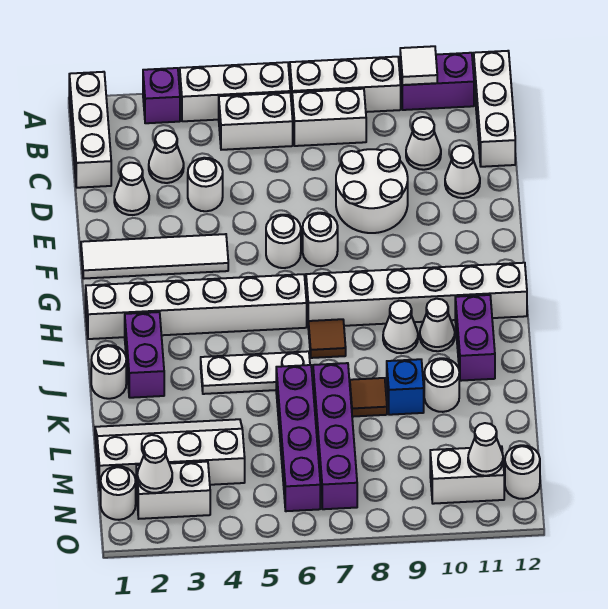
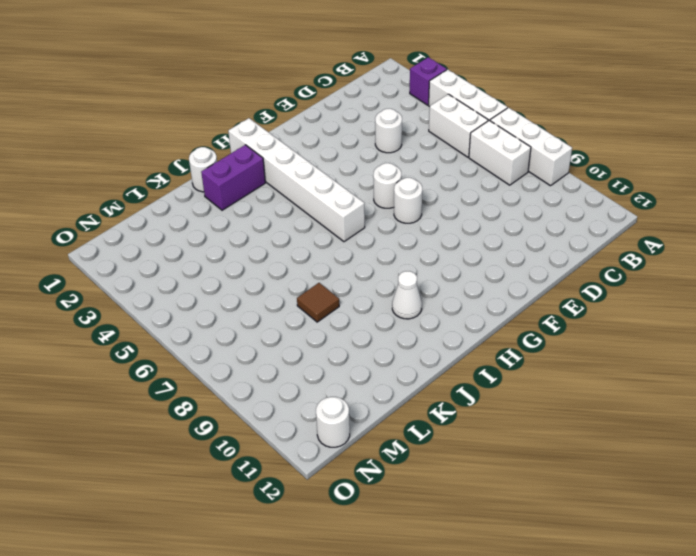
none -> white 1x3 brick [69,72,111,188]
none -> purple 1x2 brick [400,53,474,110]
none -> white 1x3 brick [474,51,515,167]
none -> white 1x1 cone [149,130,184,183]

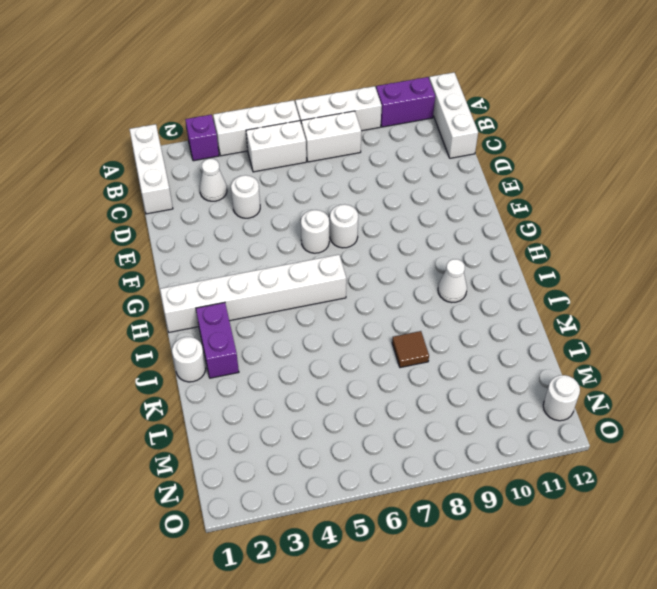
none -> white 1x1 cone [406,117,441,170]
none -> white 1x1 cone [114,163,149,215]
none -> white 2x2 round brick [336,149,408,233]
none -> white 1x1 cone [445,145,480,198]

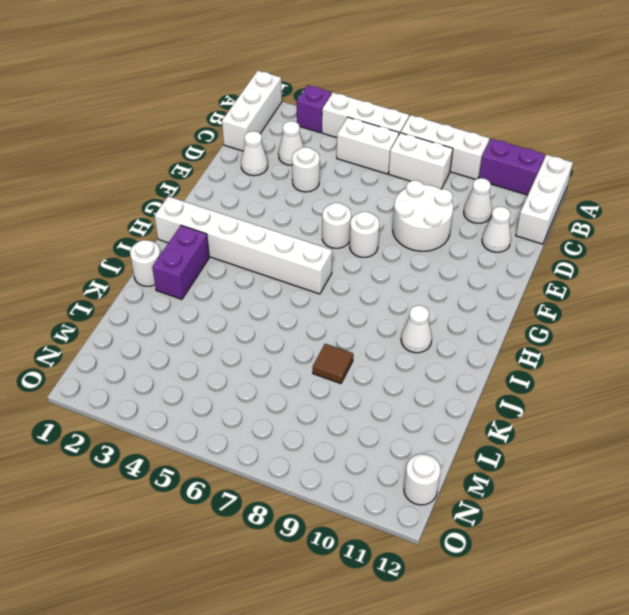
none -> white 1x4 tile [81,234,228,279]
none -> white 1x6 brick [306,263,527,326]
none -> brown 1x1 tile [308,319,346,358]
none -> white 1x1 cone [383,301,418,353]

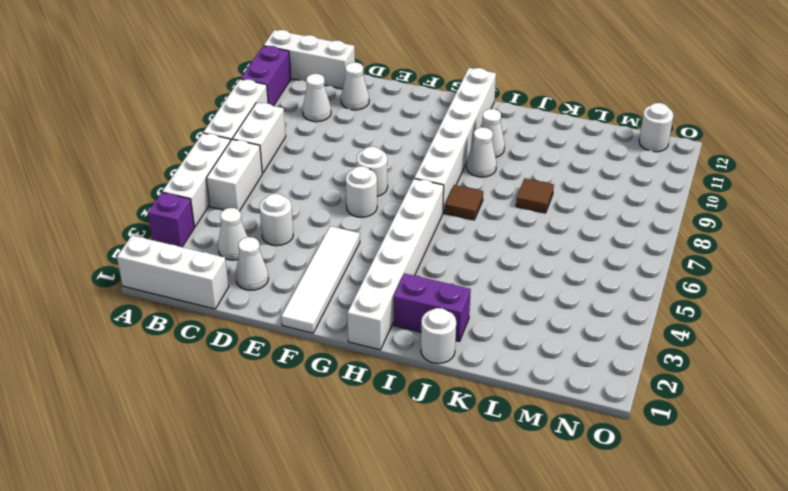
none -> white 2x2 round brick [336,149,408,233]
none -> purple 1x2 brick [455,295,495,381]
none -> white 1x3 plate [201,351,310,394]
none -> purple 1x4 brick [276,365,320,511]

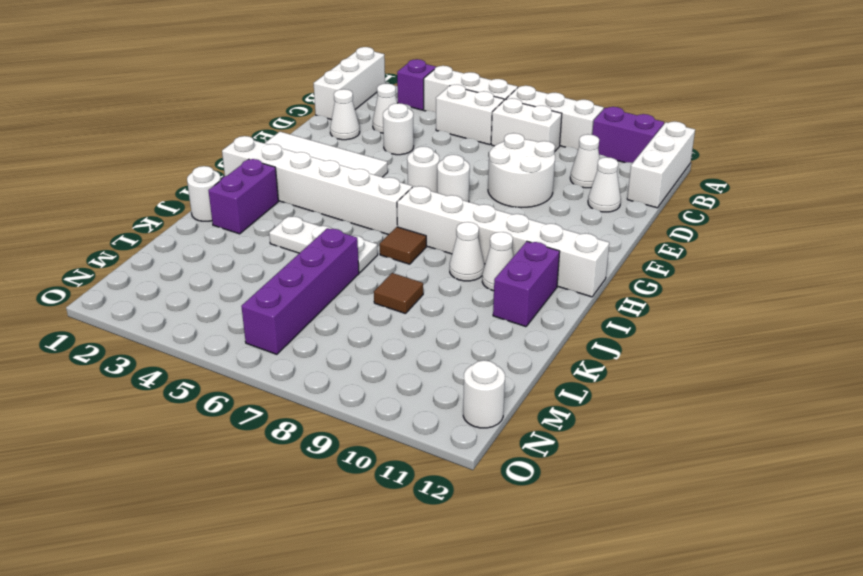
none -> purple 1x4 brick [313,363,357,509]
none -> blue 1x1 brick [387,359,424,415]
none -> white 1x1 round brick [424,358,459,412]
none -> white 2x4 slope [95,419,245,490]

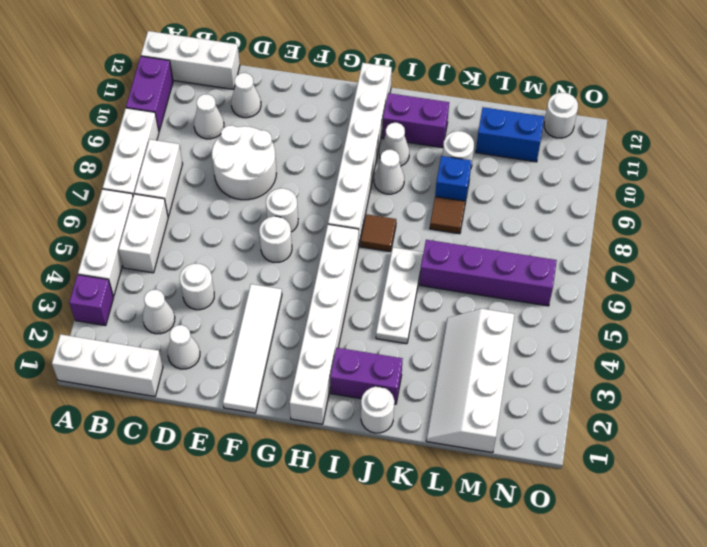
blue 1x2 brick [476,107,544,162] -> none
none -> purple 1x4 brick [313,363,357,509]
none -> white 1x1 round brick [101,466,136,520]
none -> white 1x2 brick [136,462,210,519]
none -> white 1x2 brick [430,446,504,504]

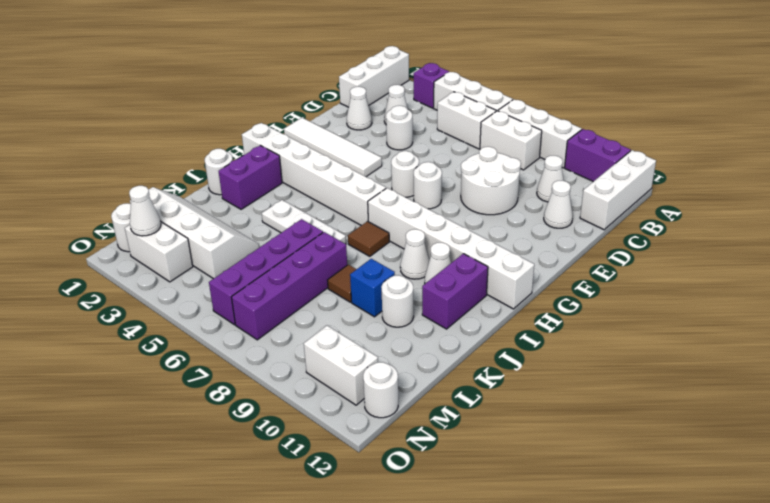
none -> white 1x1 tile [400,46,437,85]
none -> white 1x1 cone [468,423,503,476]

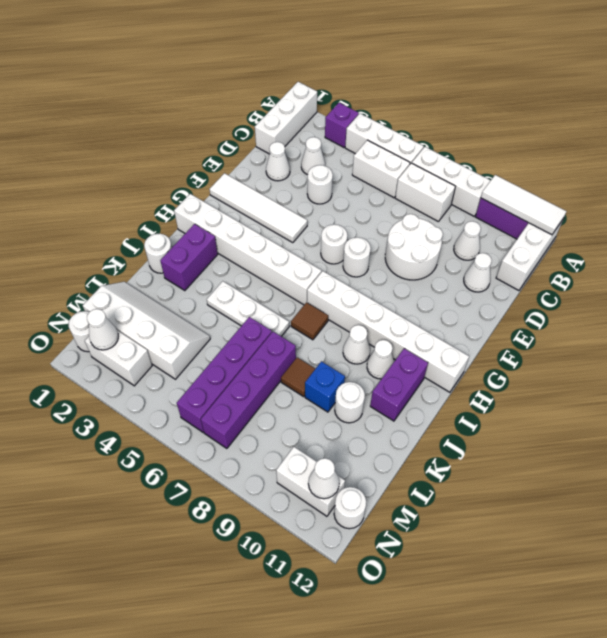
white 1x3 tile [481,175,567,235] -> white 1x1 tile [400,46,437,85]

